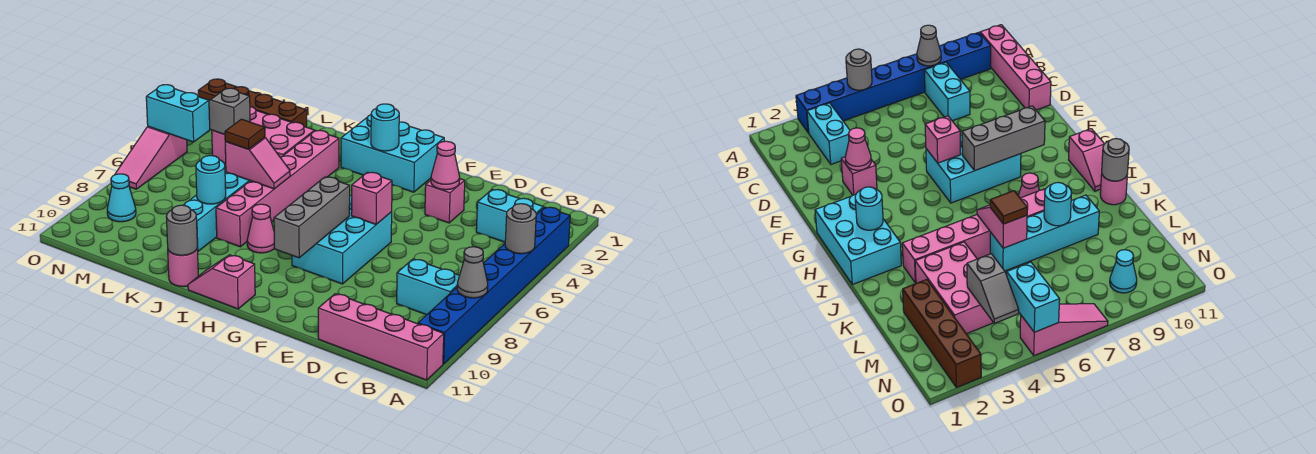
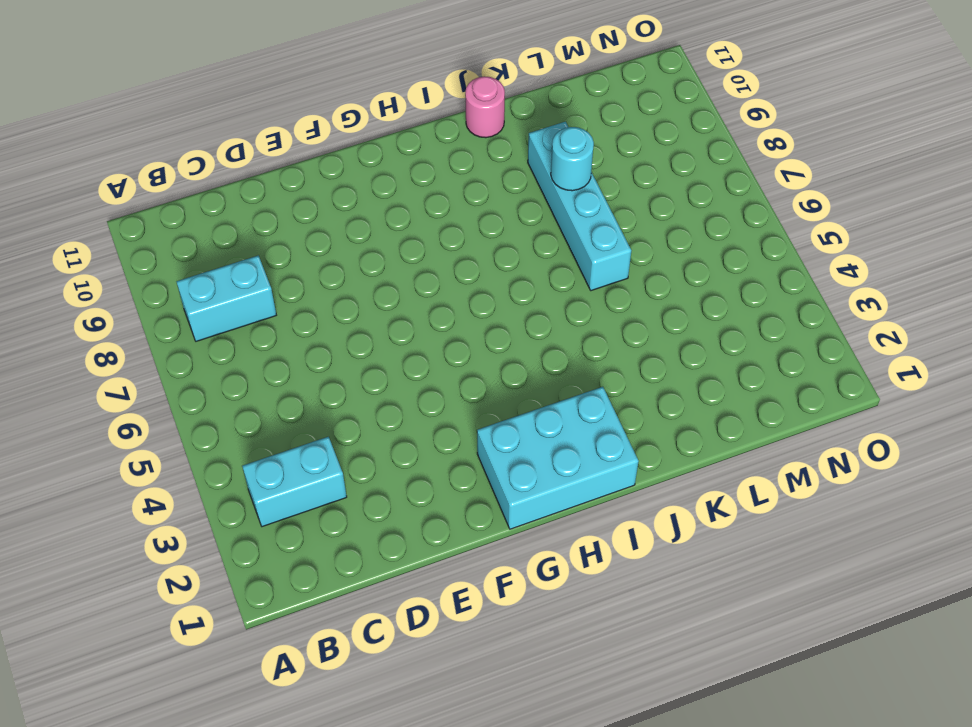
none -> blue 1x8 brick [418,207,570,364]
none -> pink 1x4 brick [318,294,444,380]
none -> pink 1x1 brick [425,179,465,223]

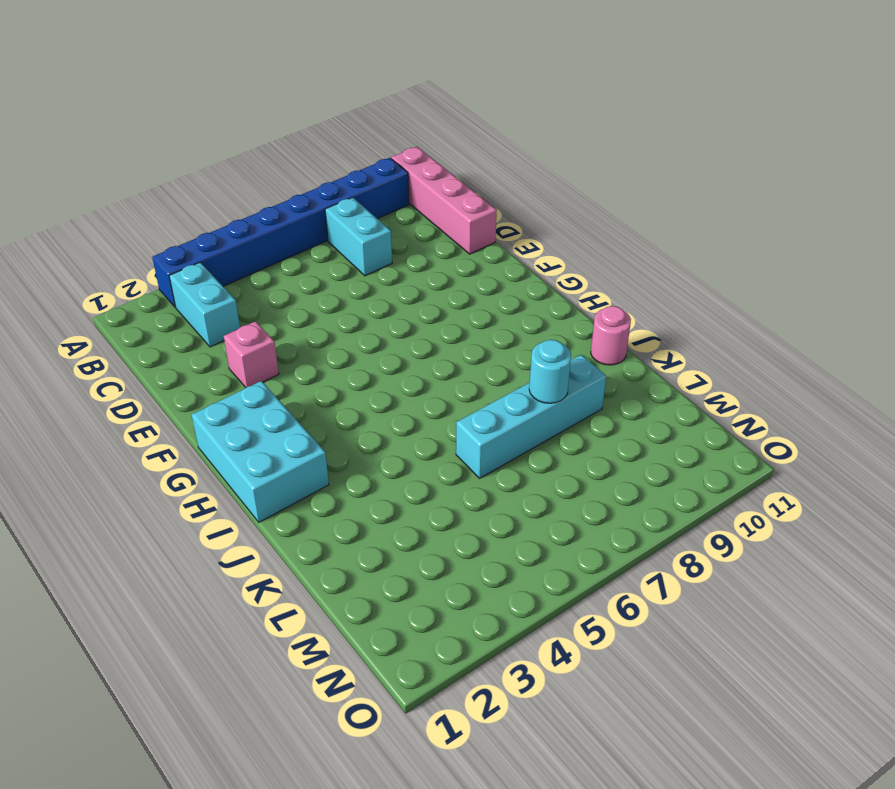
none -> cyan 2x3 brick [292,196,392,284]
none -> pink 1x2 slope [188,255,255,309]
none -> pink 1x1 cone [247,204,274,253]

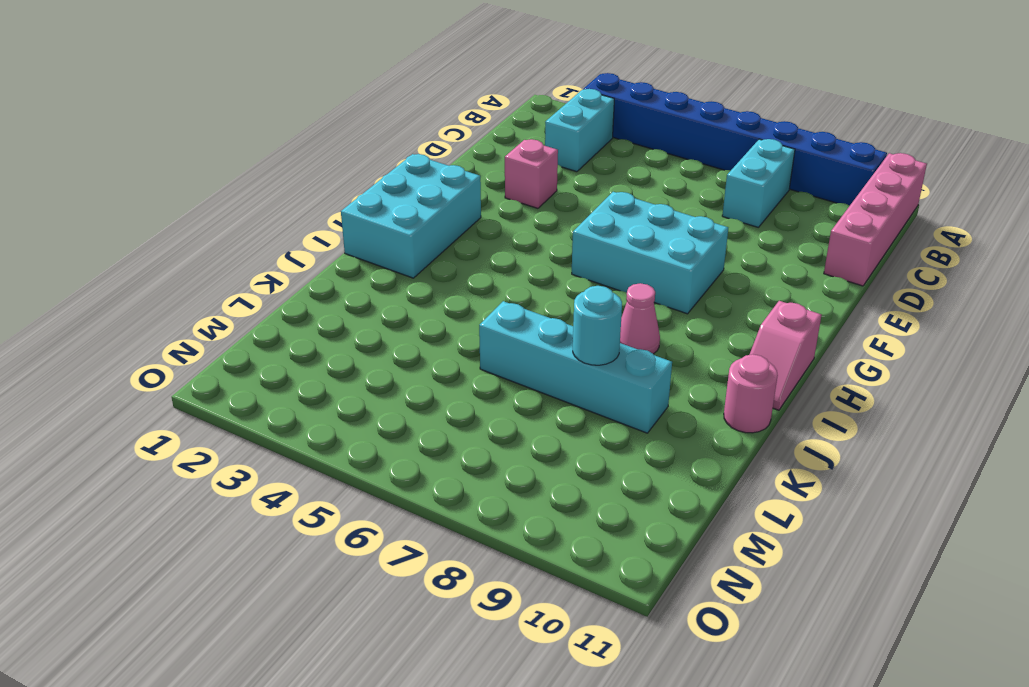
none -> pink 1x6 brick [216,130,339,247]
none -> pink 2x3 brick [212,107,315,164]
none -> brown 1x4 brick [198,79,307,127]

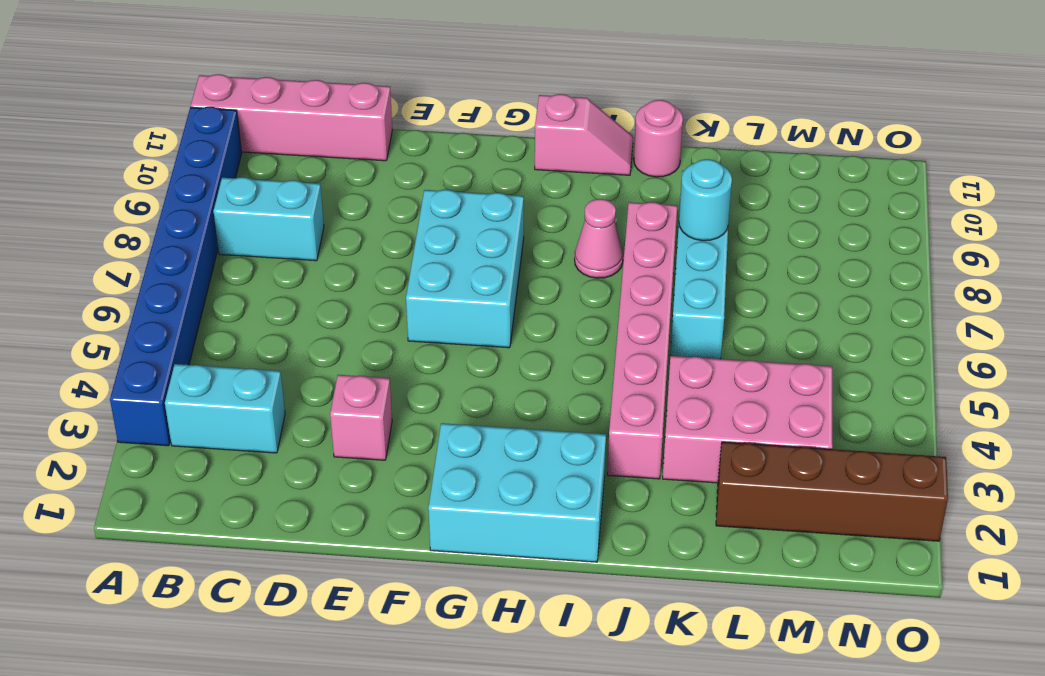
none -> cyan 1x1 cone [107,174,136,222]
none -> pink 1x3 slope [115,127,187,189]
none -> grey 1x1 round brick [505,204,536,254]

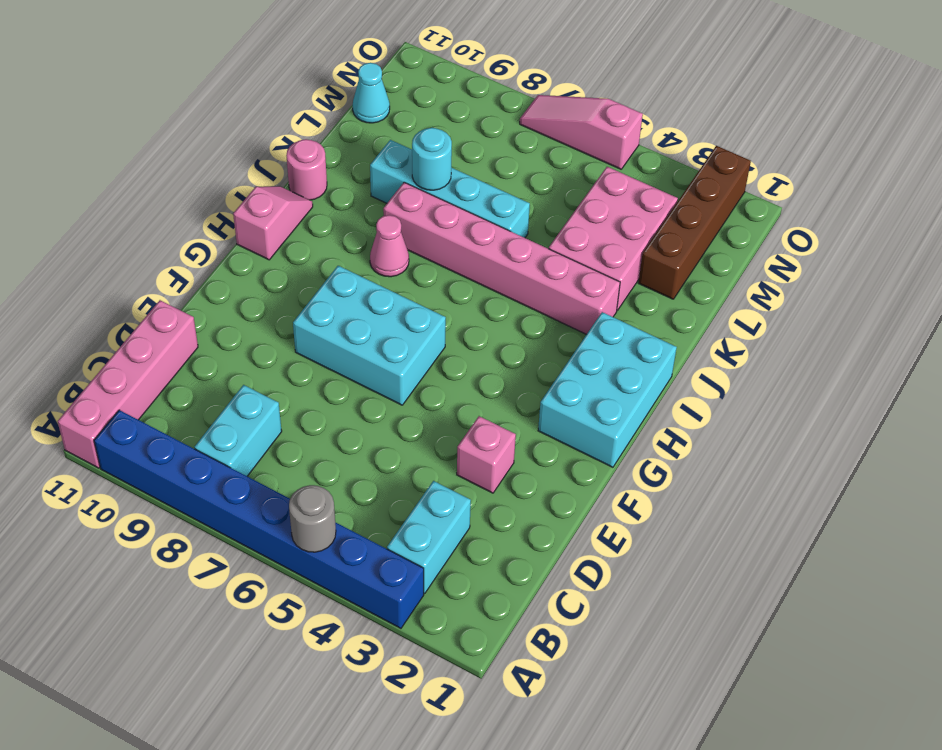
cyan 1x1 cone [353,63,390,123] -> cyan 1x1 cone moved to [107,174,136,222]
none -> grey 1x1 cone [457,247,488,298]
none -> pink 1x1 cone [431,141,460,190]
none -> pink 1x1 brick [351,172,392,224]

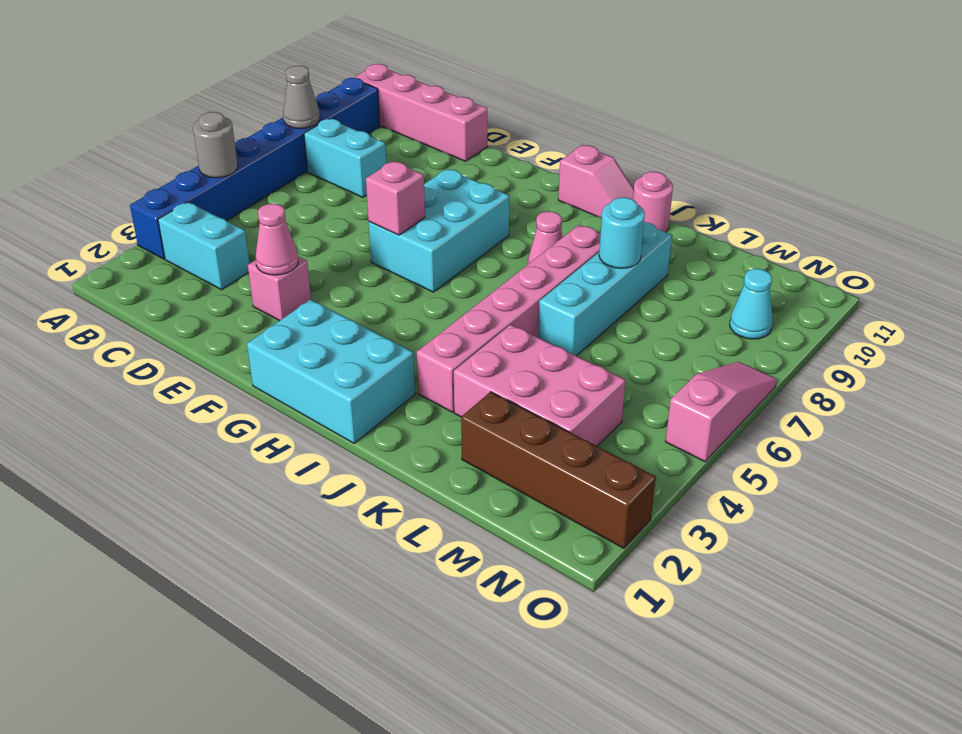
none -> grey 1x3 brick [274,177,350,258]
none -> cyan 1x1 round brick [371,104,399,151]
none -> pink 1x2 slope [225,138,290,189]

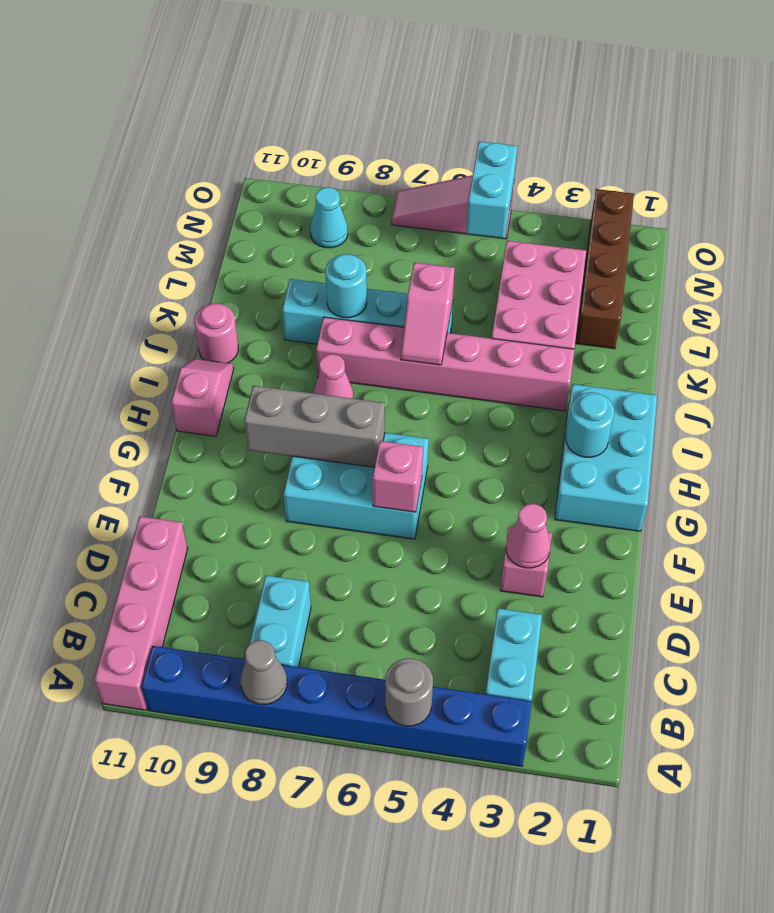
none -> grey 1x1 round brick [166,205,197,255]
none -> grey 1x2 slope [209,88,250,134]
none -> brown 1x1 tile [225,119,265,149]

